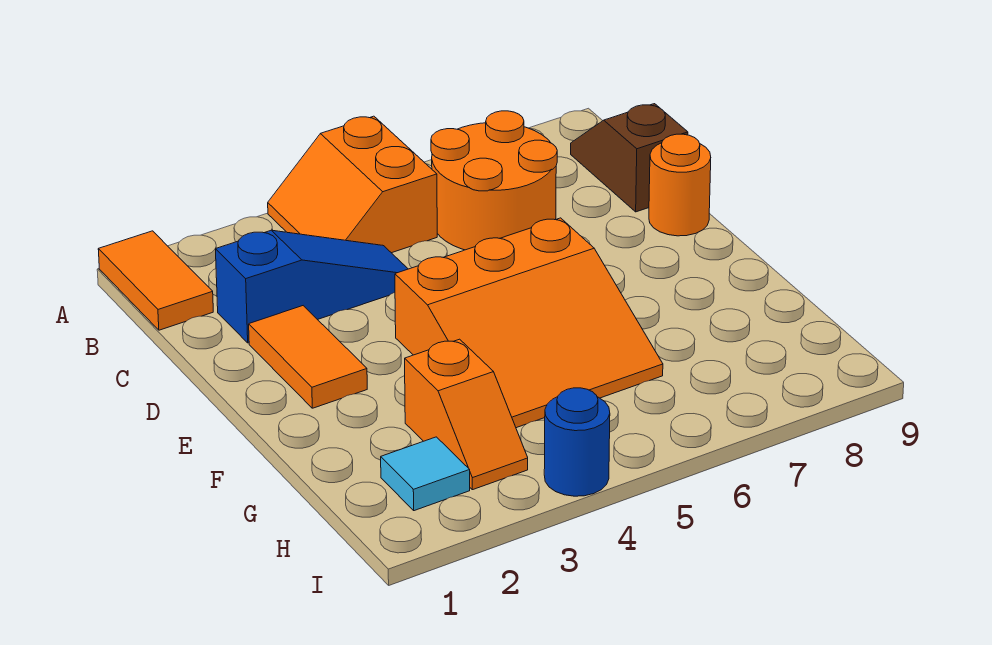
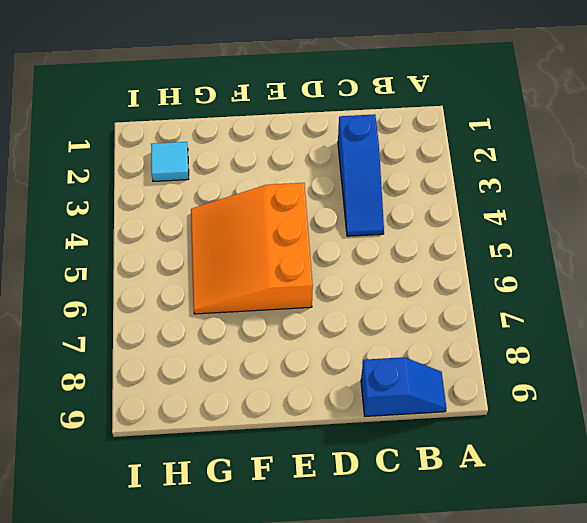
blue 1x2 slope [361,357,446,416] -> brown 1x2 slope [571,104,688,212]
none -> orange 1x2 tile [98,231,213,330]
none -> orange 2x2 slope [268,116,437,253]

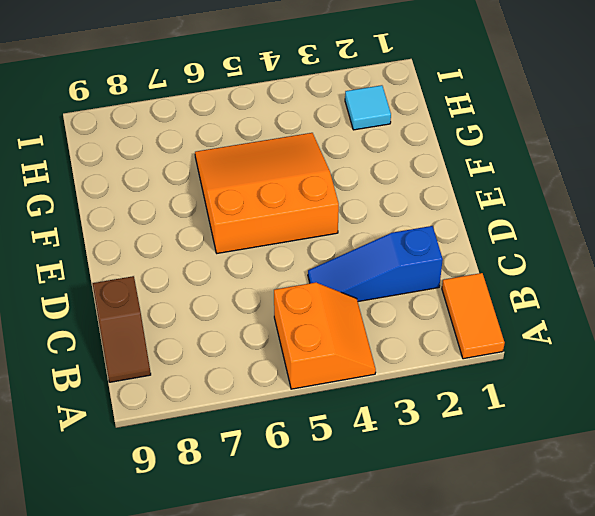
none -> orange 2x2 round brick [431,111,557,250]
none -> orange 1x2 tile [249,306,367,408]

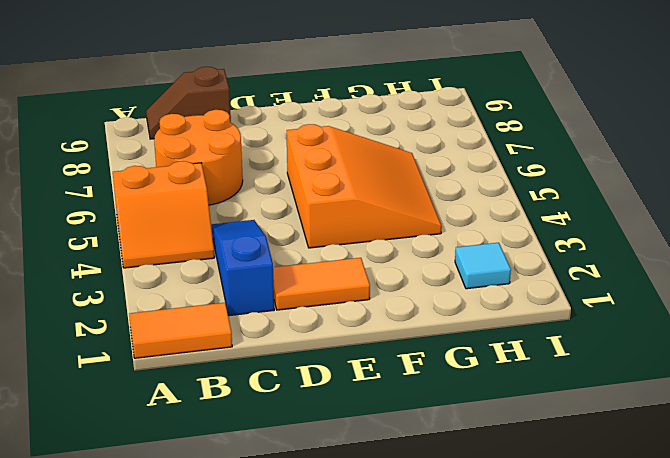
none -> orange 1x1 round brick [649,134,711,236]
none -> orange 1x2 slope [405,339,528,490]

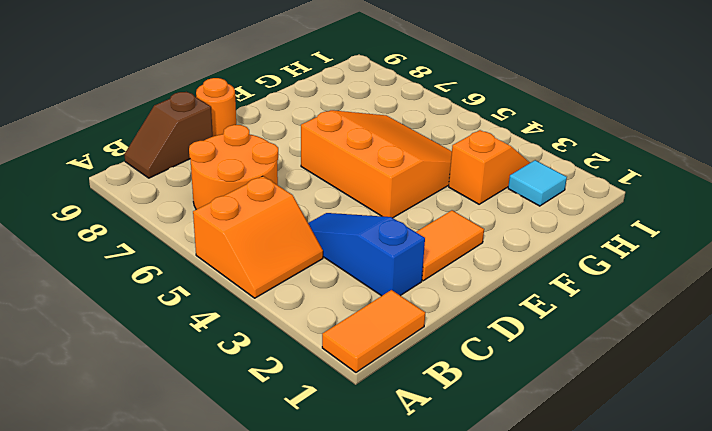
none -> blue 1x1 round brick [544,388,610,496]

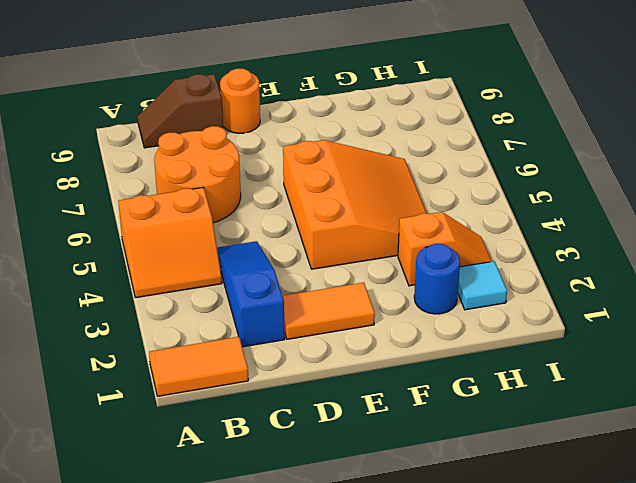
blue 1x1 round brick [414,244,460,314] -> blue 1x1 round brick moved to [544,388,610,496]

